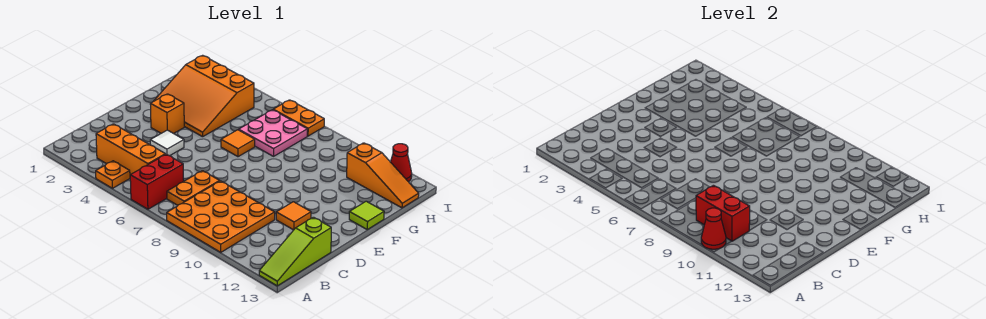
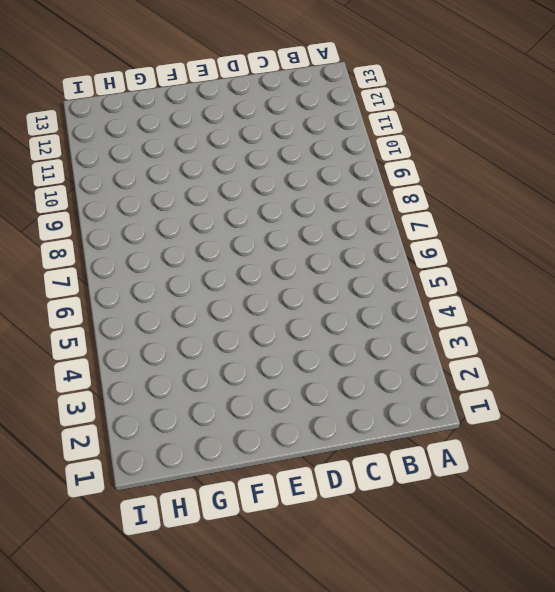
none -> orange 1x1 plate [96,161,130,188]
none -> red 1x2 brick [130,154,184,209]
none -> orange 3x3 plate [167,181,275,252]

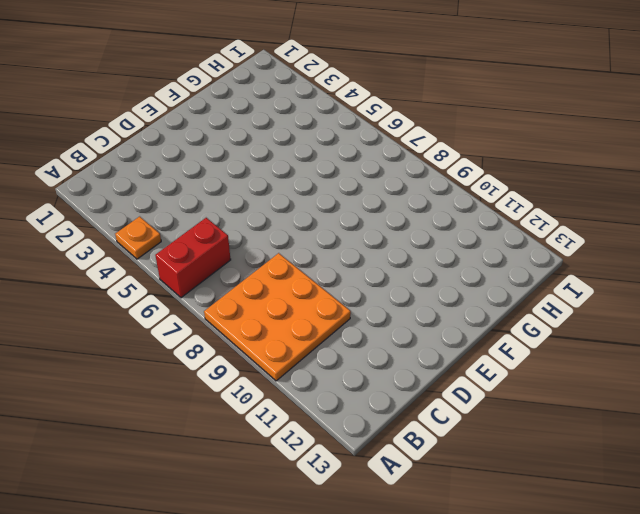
none -> lime 1x3 slope [259,217,331,286]
none -> orange 1x3 brick [96,124,165,175]
none -> orange 1x2 plate [167,171,219,205]

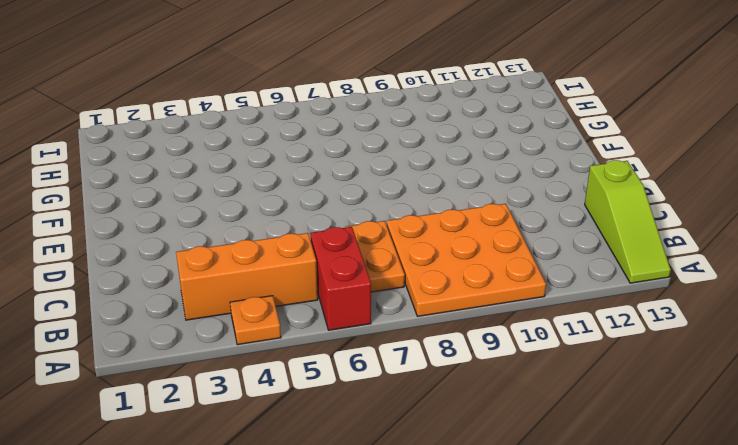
none -> white 1x1 tile [150,130,184,156]
none -> orange 1x1 tile [276,202,311,230]
none -> orange 1x1 brick [150,94,184,134]

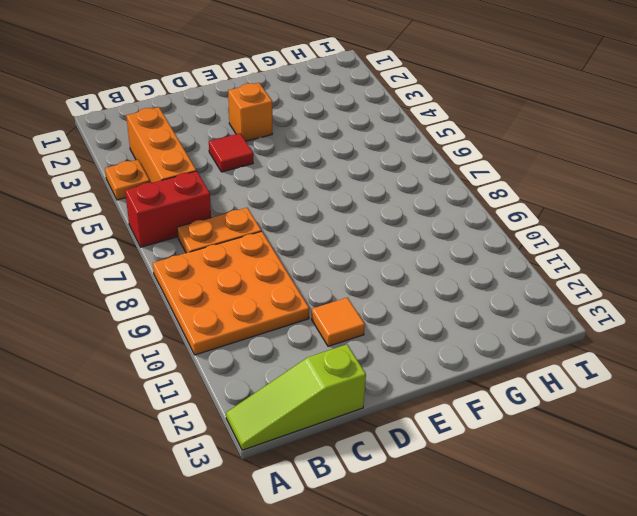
red 1x1 tile [209,133,253,172] -> white 1x1 tile [150,130,184,156]
none -> orange 3x3 slope [154,55,254,137]
none -> orange 1x1 tile [221,130,255,157]
none -> lime 1x1 tile [349,201,384,229]

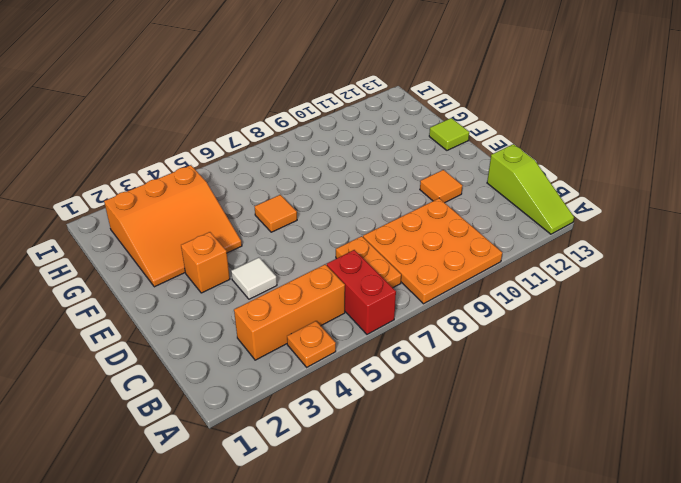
none -> pink 2x2 plate [239,110,307,156]
none -> orange 1x3 slope [347,143,419,208]
none -> orange 1x2 plate [273,100,324,136]

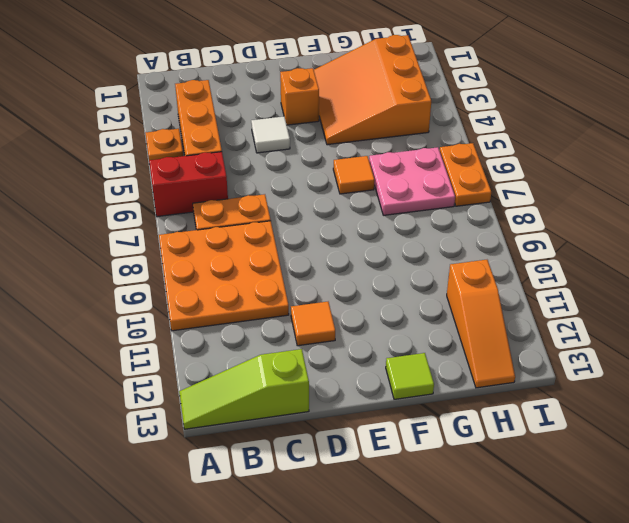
none -> red 1x1 cone [391,144,412,182]
none -> red 1x1 cone [701,208,726,249]
none -> red 1x2 brick [696,185,750,241]

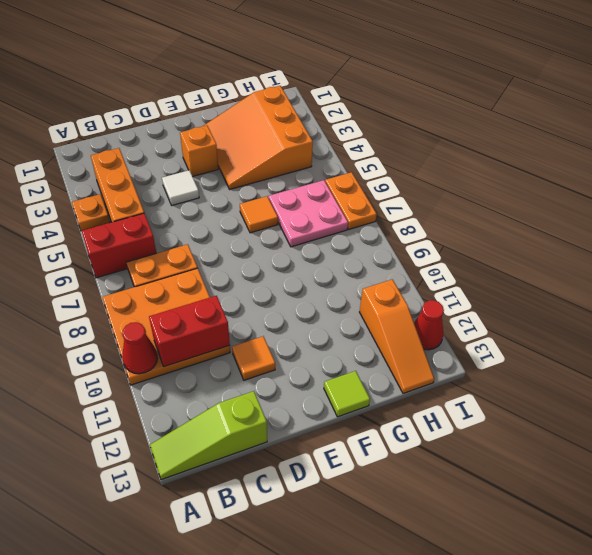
red 1x2 brick [149,296,230,367] -> red 1x2 brick turned to [696,185,750,241]

